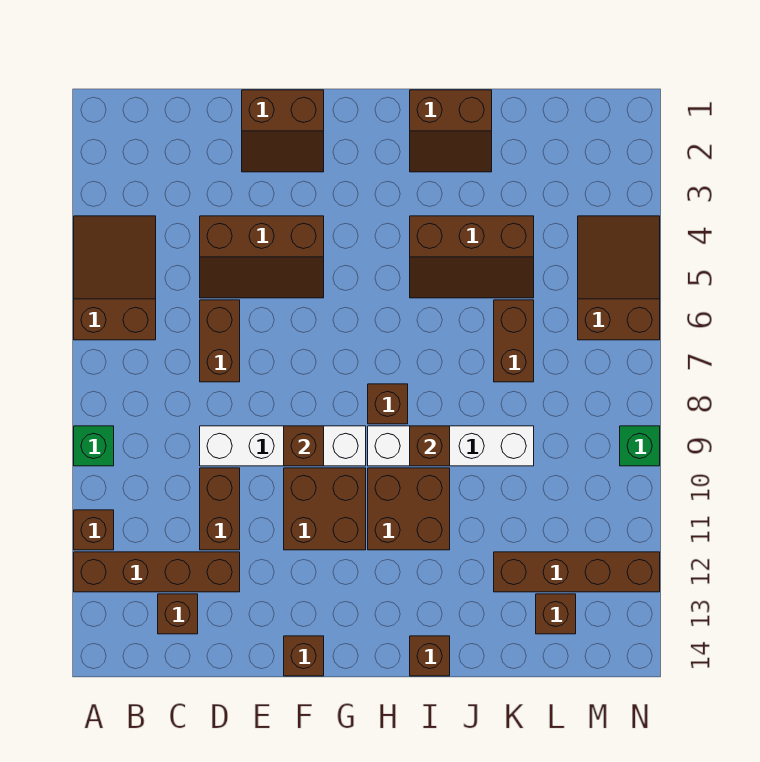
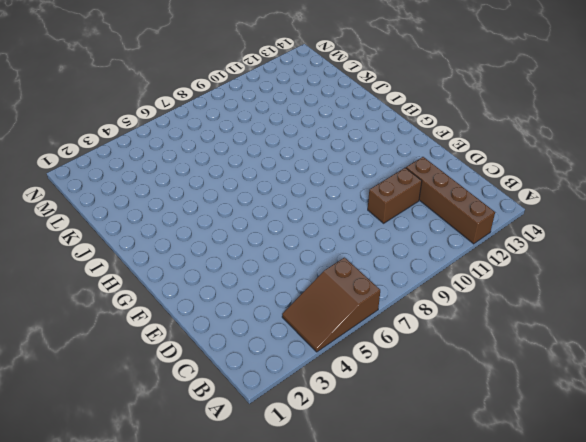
none -> green 1x1 brick [74,426,114,466]
none -> brown 1x1 brick [74,510,114,550]
none -> brown 1x1 brick [158,594,198,634]

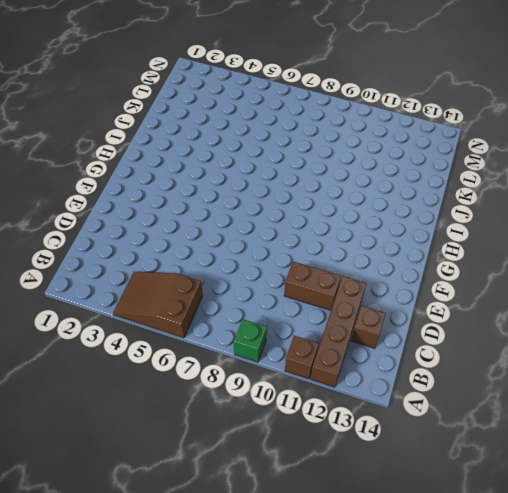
none -> brown 2x3 slope [200,216,324,298]
none -> brown 1x2 brick [200,300,240,382]
none -> white 1x4 brick [200,426,366,466]

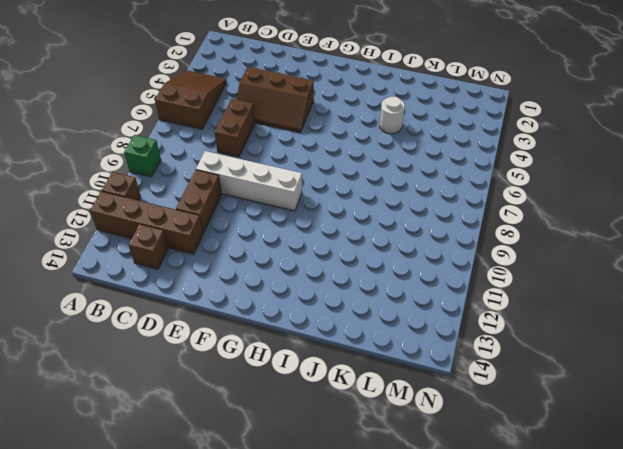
white 1x1 round brick [380,97,405,134] -> brown 2x3 slope [410,216,534,298]
none -> brown 2x2 slope [242,90,324,172]
none -> brown 2x2 brick [284,468,366,550]
none -> brown 1x1 brick [284,636,324,676]

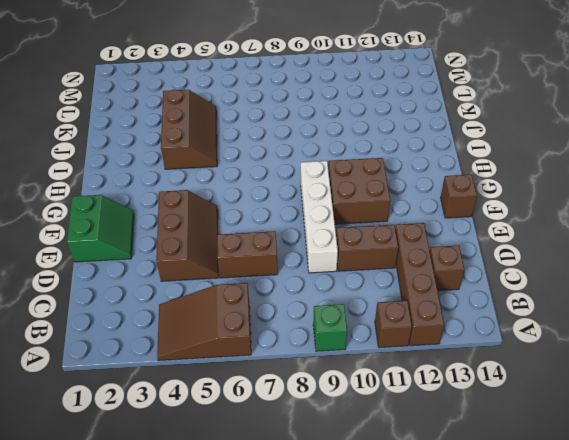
green 2x2 slope [67,195,134,262] -> brown 2x2 slope [242,90,324,172]
none -> brown 1x1 brick [368,384,408,424]
none -> white 1x4 brick [368,426,534,466]
none -> brown 2x2 brick [368,468,450,550]

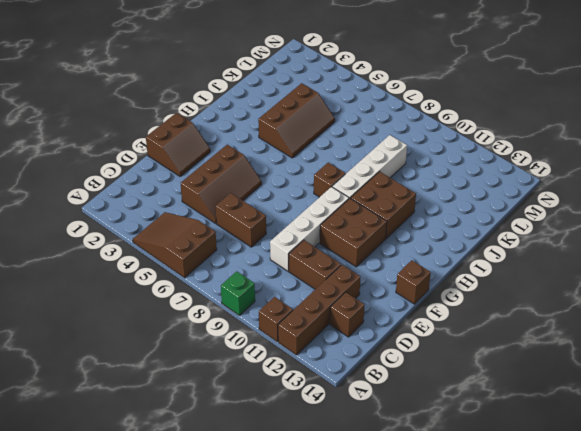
none -> brown 2x2 slope [410,90,492,172]
none -> brown 1x1 brick [410,636,450,676]
none -> brown 1x2 brick [494,300,534,382]

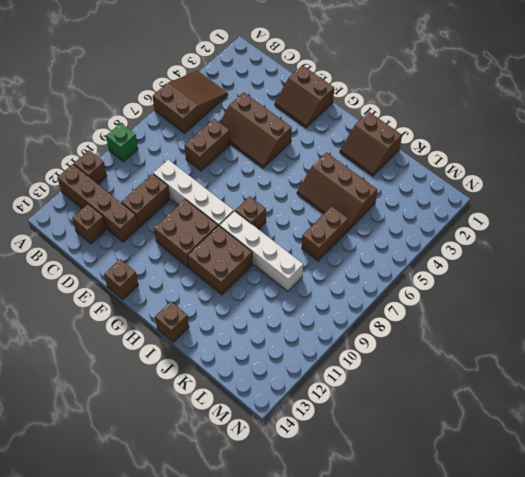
none -> brown 1x4 brick [494,552,660,592]
none -> brown 1x1 brick [536,594,576,634]
none -> brown 2x3 slope [578,216,660,340]

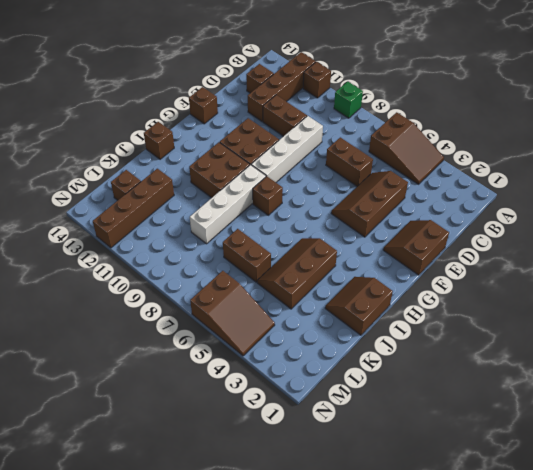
none -> green 1x1 brick [620,426,660,466]
none -> brown 1x1 brick [284,426,324,466]
none -> brown 1x1 brick [410,426,450,466]

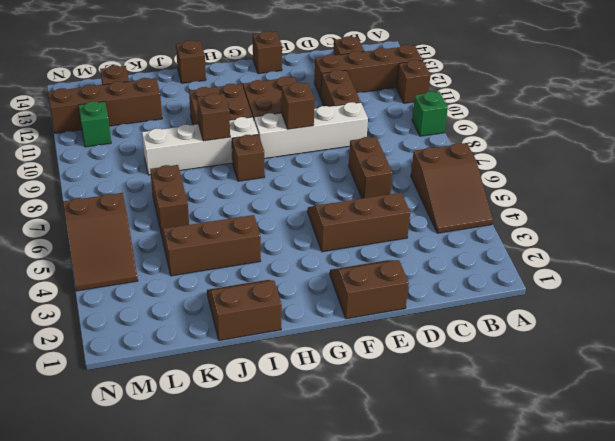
green 1x1 brick [79,101,111,147] -> green 1x1 brick moved to [620,426,660,466]

